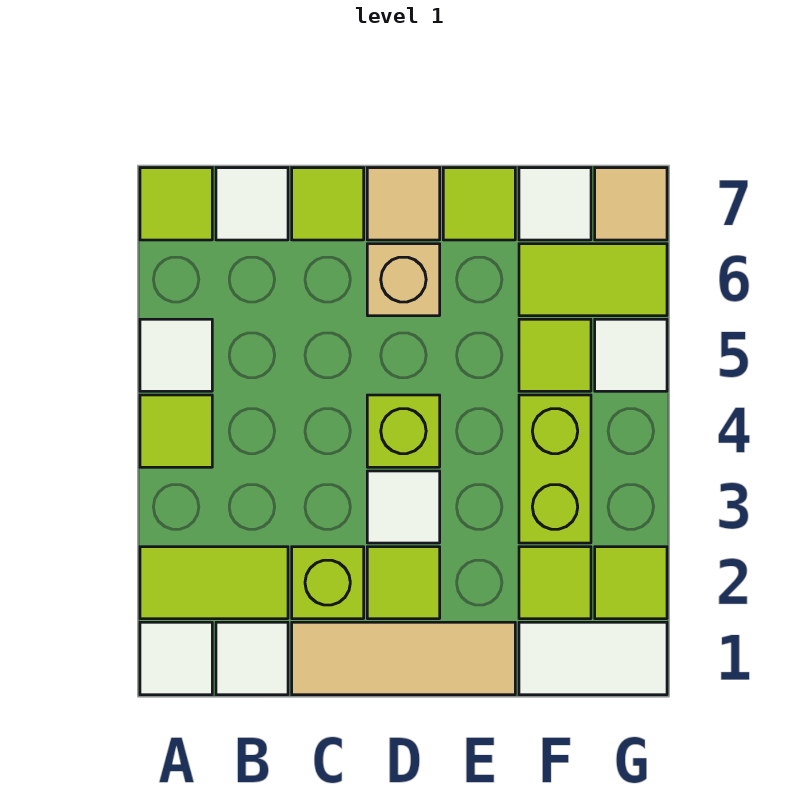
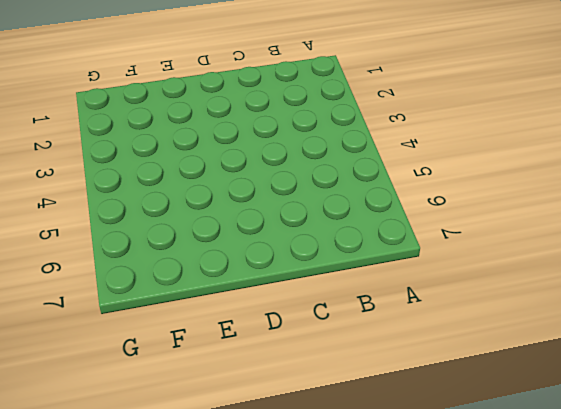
none -> white 1x1 tile [140,622,212,695]
none -> lime 1x2 tile [140,547,288,619]
none -> lime 1x1 tile [140,395,212,467]

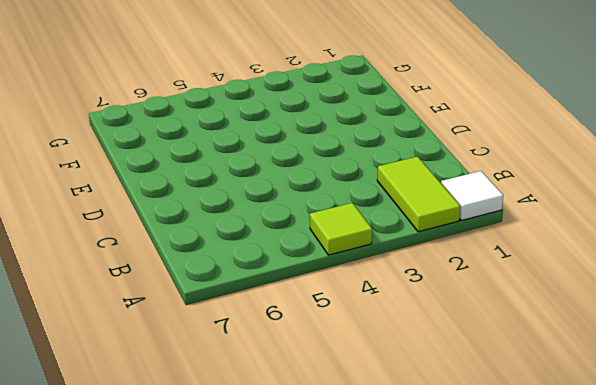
none -> white 1x1 tile [140,319,212,391]
none -> lime 1x1 tile [140,168,212,240]
none -> white 1x1 tile [216,622,288,695]

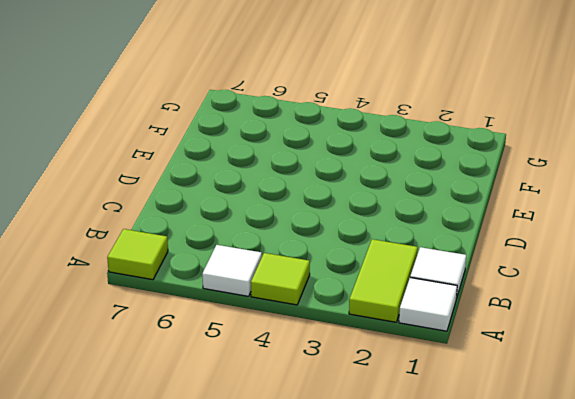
none -> white 1x1 tile [216,168,288,240]
none -> tan 1x3 tile [292,622,515,695]
none -> lime 1x1 brick [292,547,364,619]

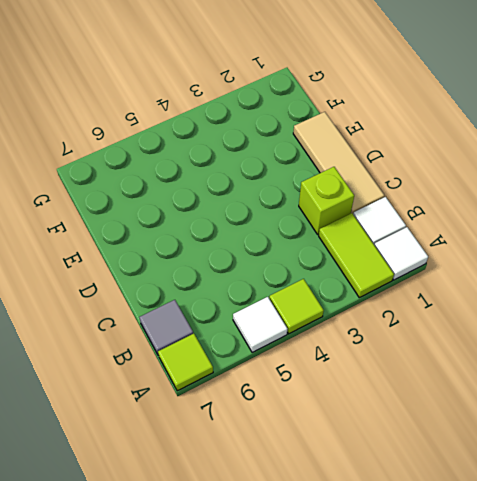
grey 1x1 tile [139,300,193,356] -> white 1x1 tile [216,168,288,240]
none -> lime 1x1 tile [292,168,364,240]
none -> lime 1x1 tile [367,547,440,619]
none -> white 1x1 tile [367,471,440,543]

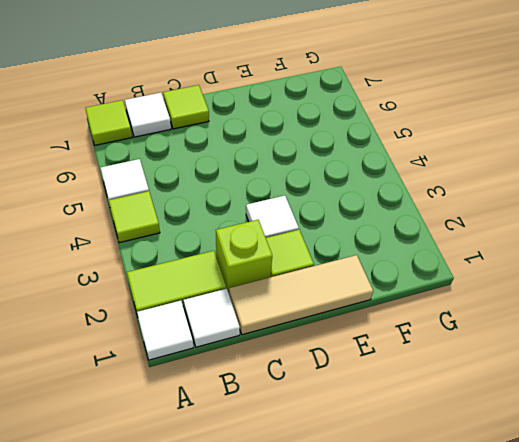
none -> lime 1x1 brick [367,395,440,467]
none -> tan 1x1 brick [367,244,440,316]
none -> tan 1x1 tile [367,168,440,240]

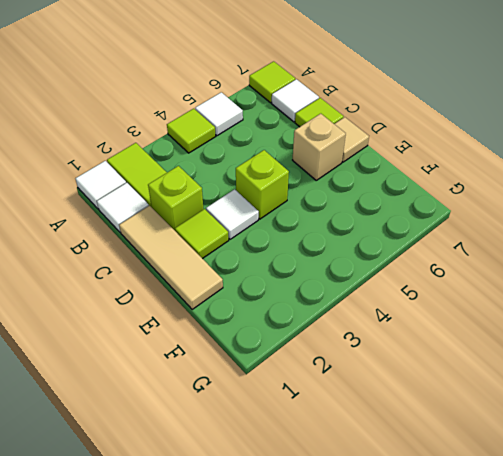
none -> lime 1x1 tile [443,168,515,240]
none -> white 1x2 tile [519,622,667,695]
none -> lime 1x1 tile [519,547,591,619]

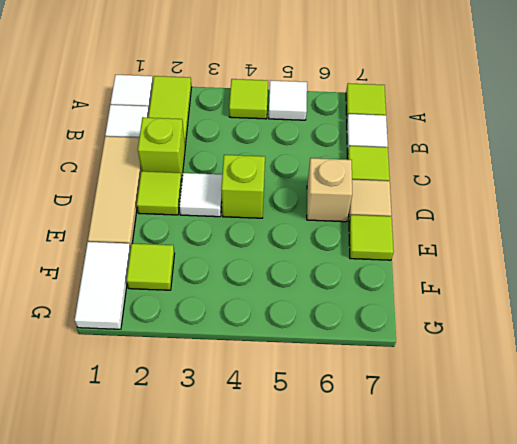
none -> lime 1x2 brick [519,395,591,543]
none -> lime 1x1 tile [519,319,591,391]
none -> lime 1x2 tile [519,244,667,316]

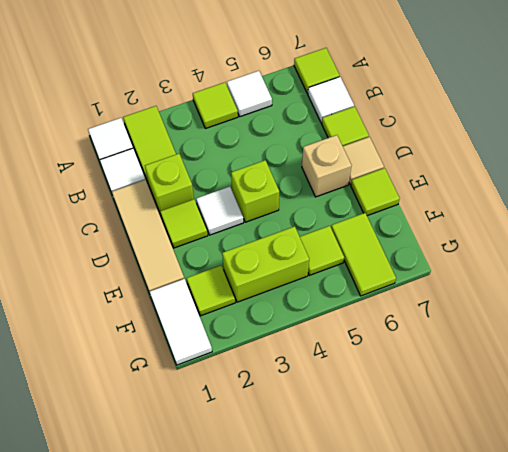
none -> white 1x1 tile [519,168,591,240]
none -> lime 1x1 tile [595,547,667,619]
none -> white 1x1 tile [595,319,667,391]

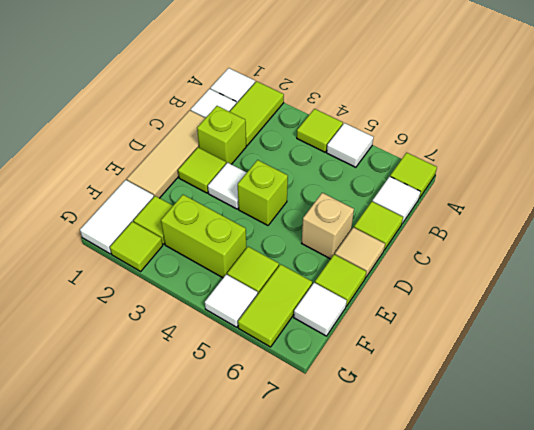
none -> tan 1x1 tile [595,168,667,240]

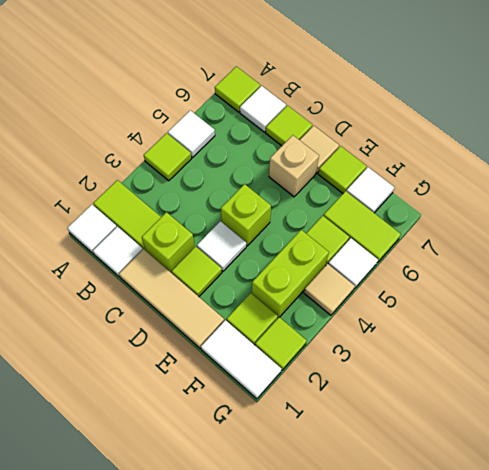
tan 1x1 tile [304,264,355,315] -> tan 1x1 tile moved to [595,168,667,240]

